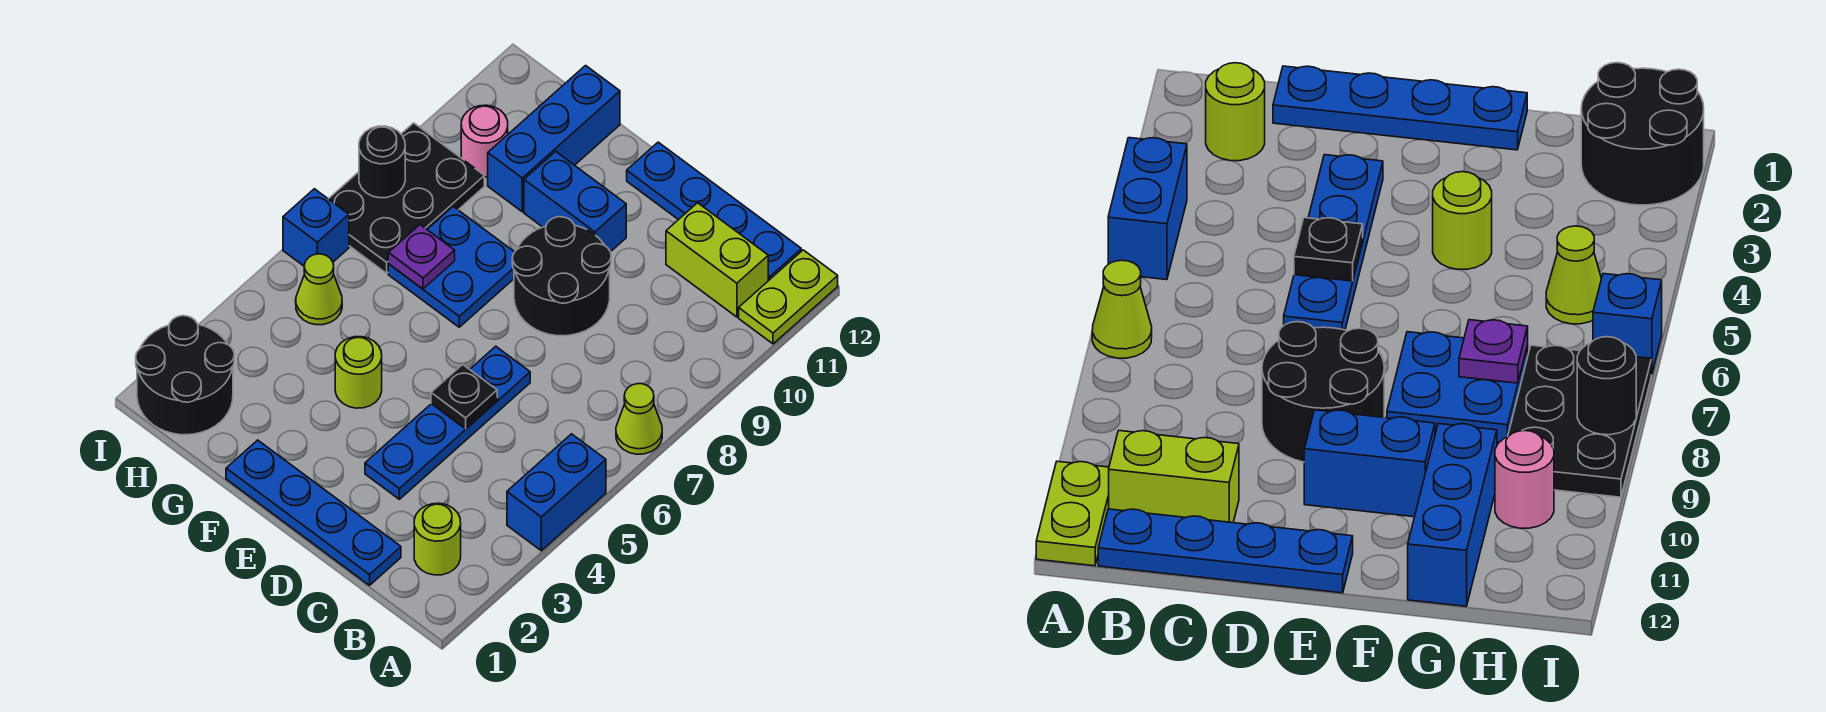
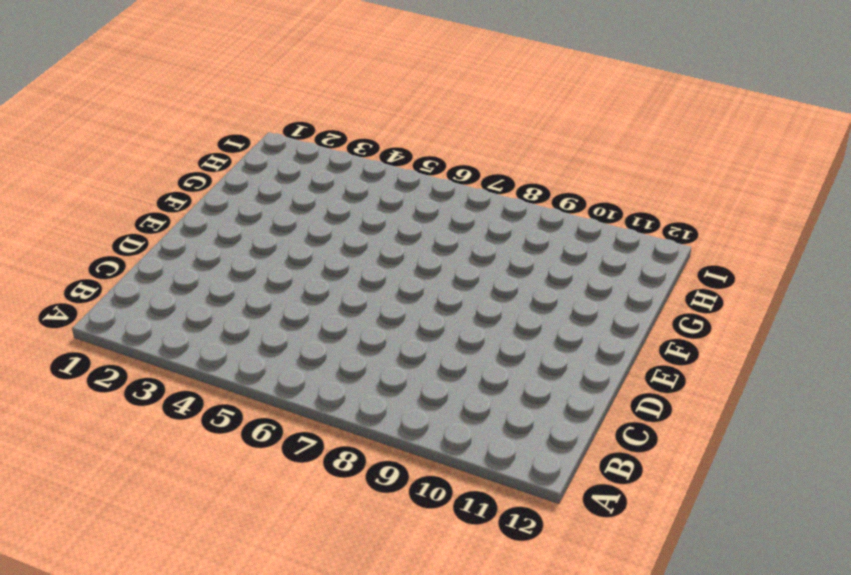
none -> blue 1x2 brick [507,434,606,551]
none -> lime 1x1 cone [616,384,662,454]
none -> lime 1x2 plate [739,250,838,344]

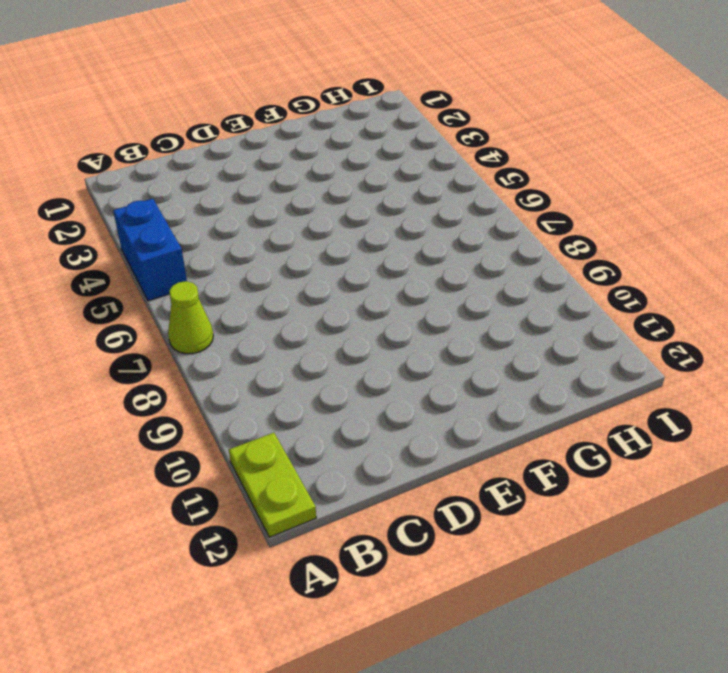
none -> lime 1x1 round brick [414,503,461,575]
none -> lime 1x2 brick [666,203,768,317]
none -> blue 1x4 plate [627,142,801,281]

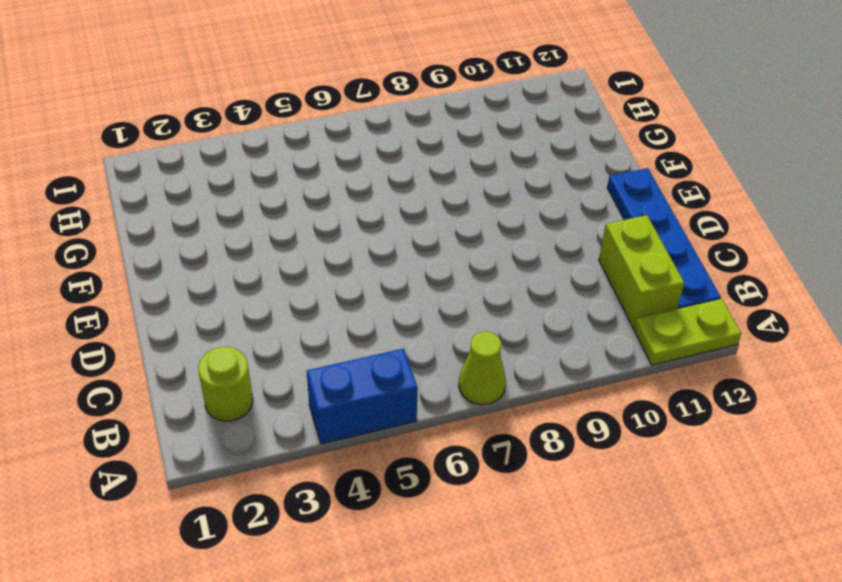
none -> blue 1x4 plate [226,440,401,585]
none -> blue 1x4 plate [365,346,530,499]
none -> black 2x2 round brick [512,217,611,336]

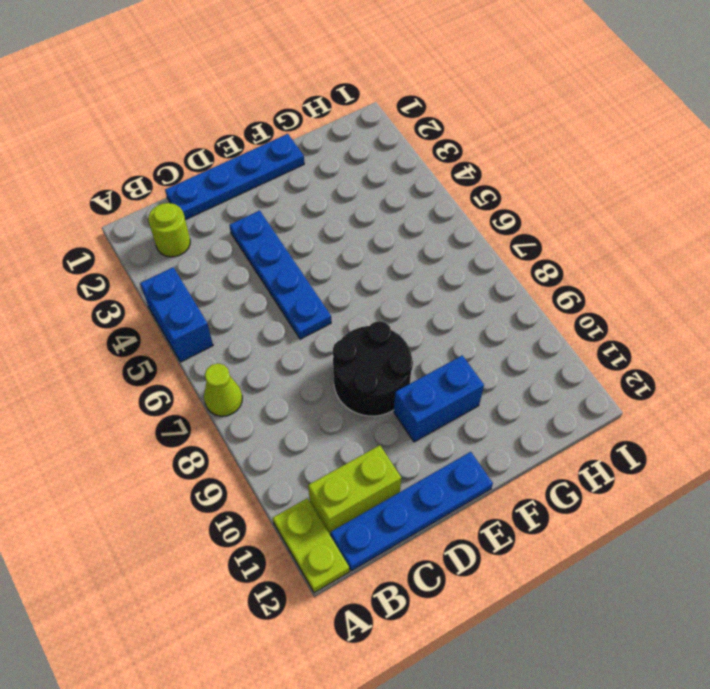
none -> lime 1x1 round brick [335,337,382,408]
none -> blue 2x2 plate [388,207,514,327]
none -> blue 1x3 brick [488,66,620,212]

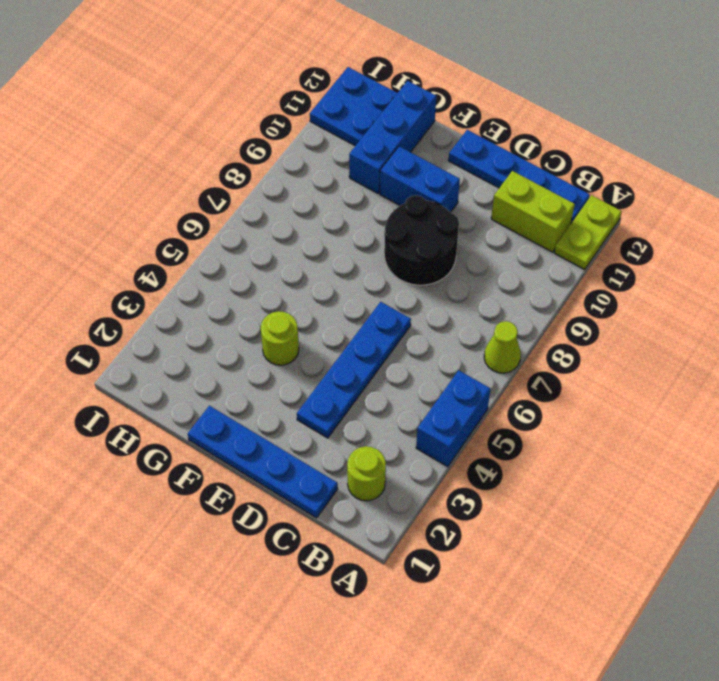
blue 2x2 plate [310,67,397,146] -> blue 2x2 plate moved to [388,207,514,327]
none -> black 2x2 round brick [136,316,234,435]
none -> lime 1x1 cone [296,254,342,325]
none -> black 2x3 plate [329,123,484,273]

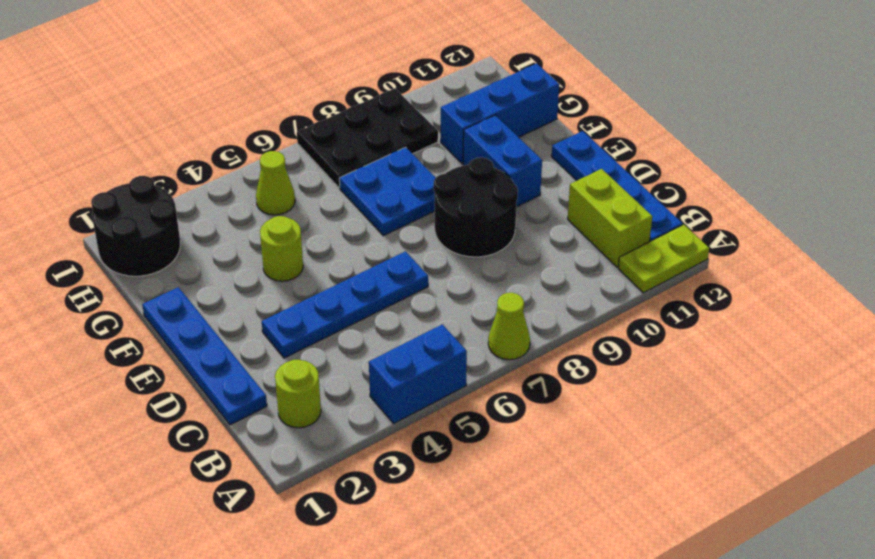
none -> pink 1x1 round brick [461,105,508,177]
none -> blue 1x1 brick [283,189,349,266]
none -> black 1x1 plate [431,364,497,429]

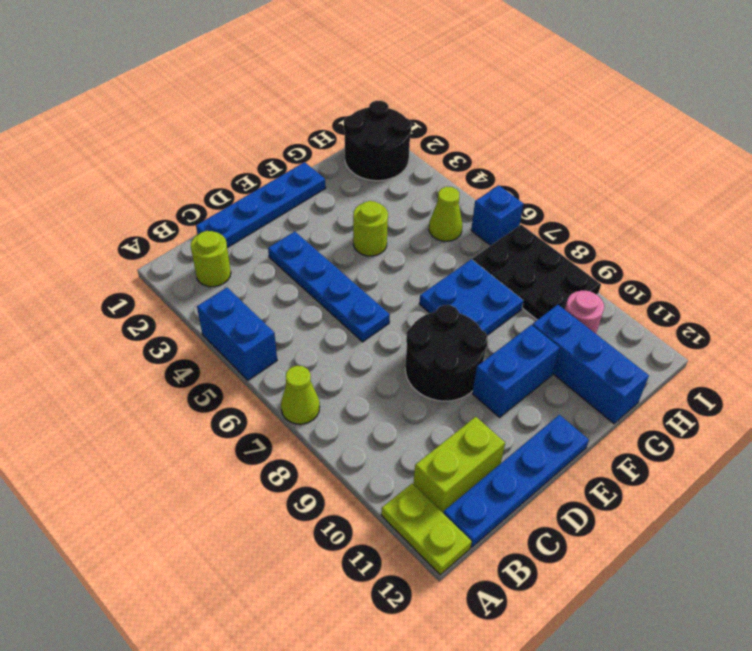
none -> black 1x1 plate [431,364,497,429]
none -> purple 1x1 plate [388,225,455,289]
none -> black 1x1 round brick [359,126,405,198]

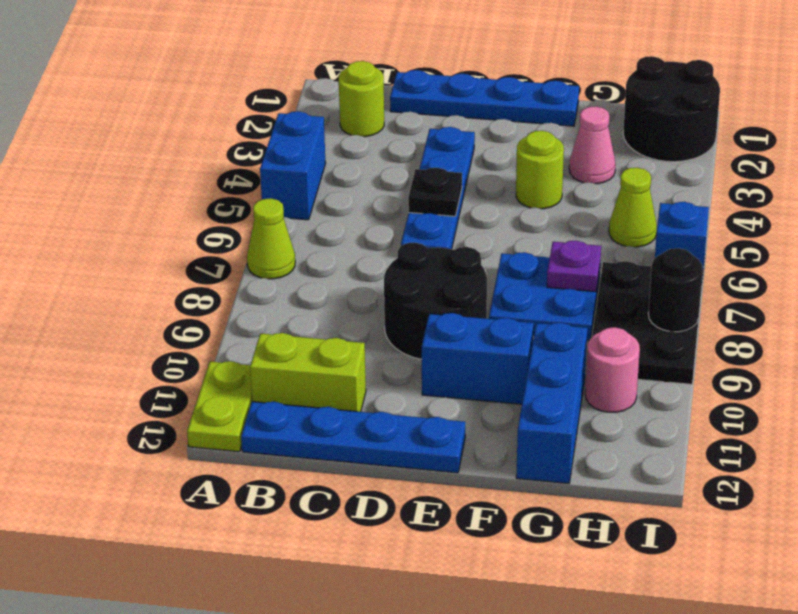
pink 1x1 cone [569,107,616,184] -> none

